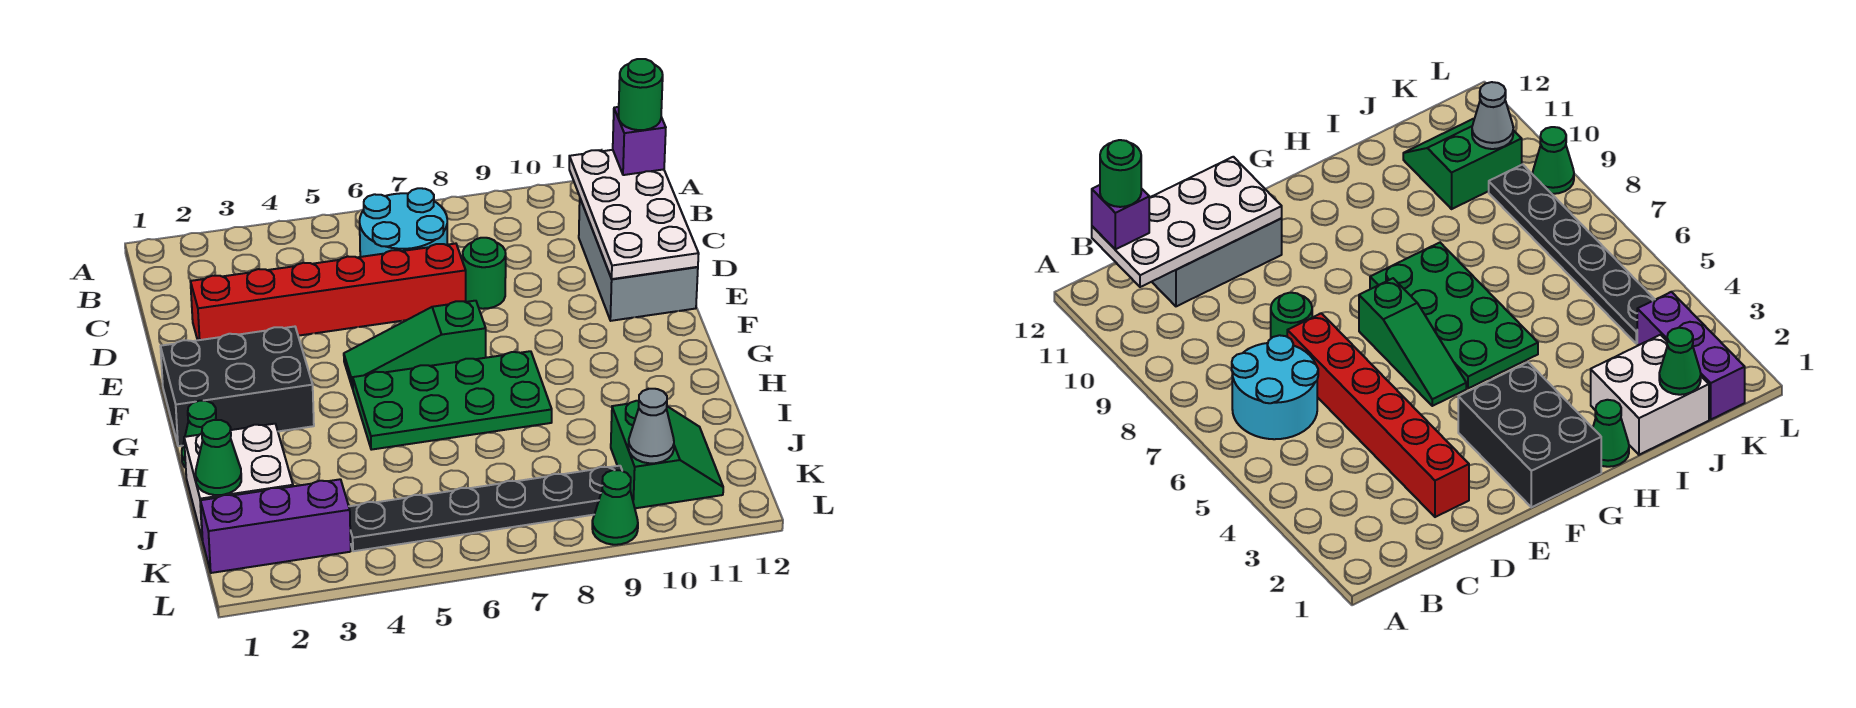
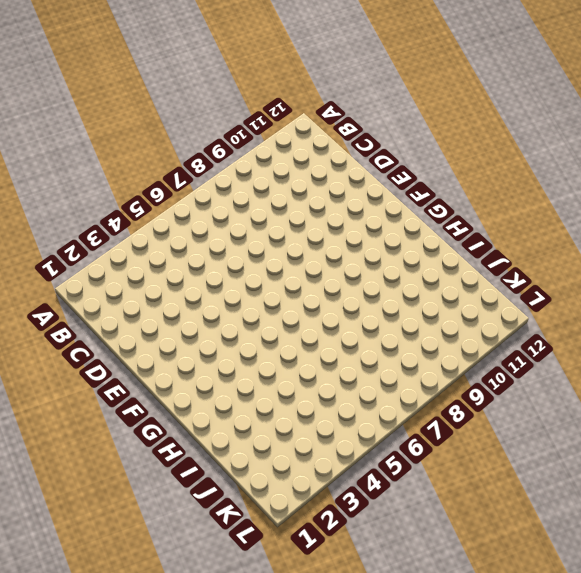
none -> cyan 2x2 round brick [360,188,447,257]
none -> grey 2x3 brick [579,199,698,321]
none -> red 1x6 brick [190,244,466,340]

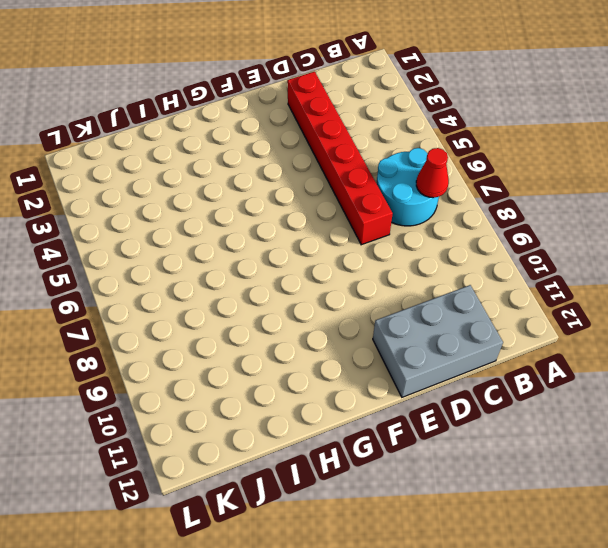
red 1x1 cone [416,148,449,198] -> none
none -> green 1x1 round brick [463,238,506,309]
none -> black 2x3 brick [160,327,314,446]
none -> green 1x3 slope [344,301,486,389]

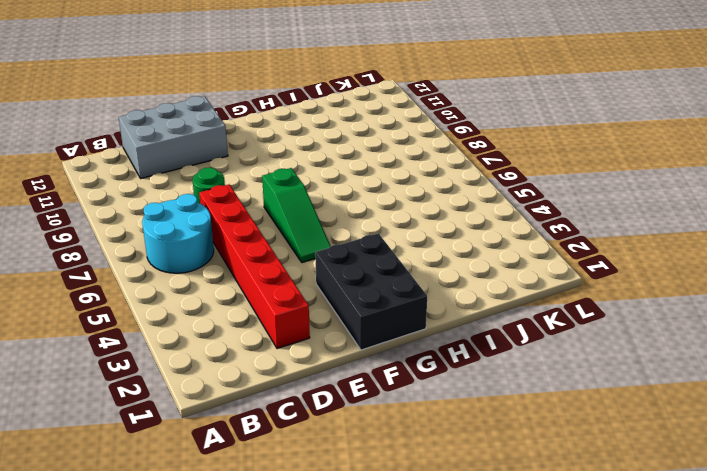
none -> green 2x4 plate [353,351,552,450]
none -> green 1x1 cone [182,401,216,468]
none -> white 2x2 brick [184,424,293,540]

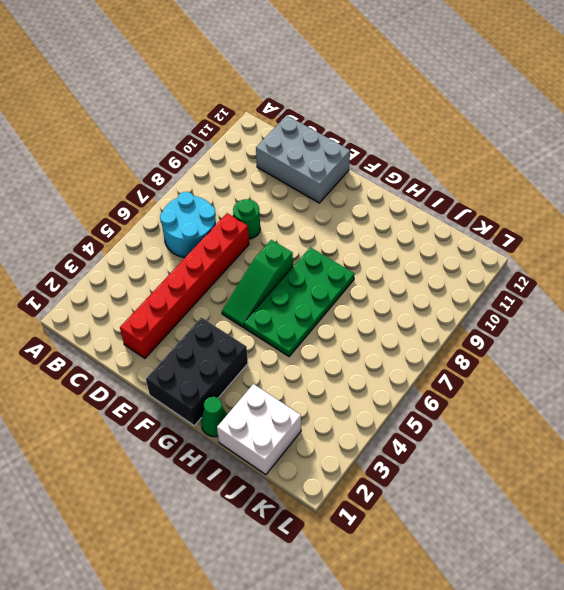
none -> green 2x2 slope [611,401,723,508]
none -> purple 1x3 brick [201,479,351,573]
none -> black 1x6 plate [349,466,622,551]

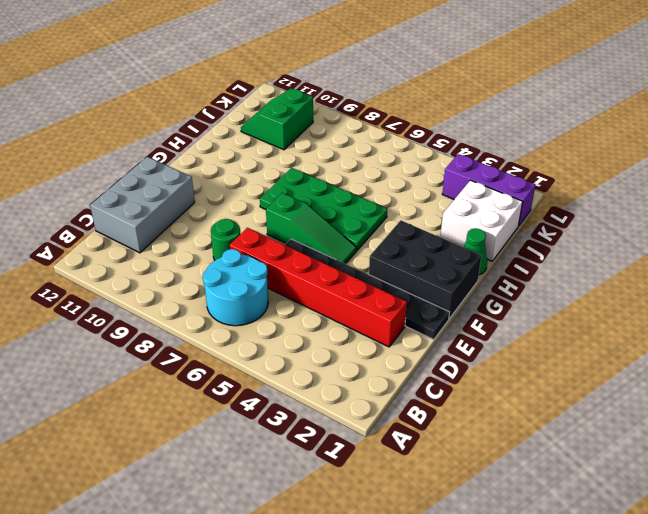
black 1x6 plate [285,239,450,340] -> black 1x6 plate moved to [349,466,622,551]
none -> green 1x1 cone [592,470,638,545]
none -> white 2x4 plate [569,150,699,279]
none -> green 1x1 cone [196,420,241,495]

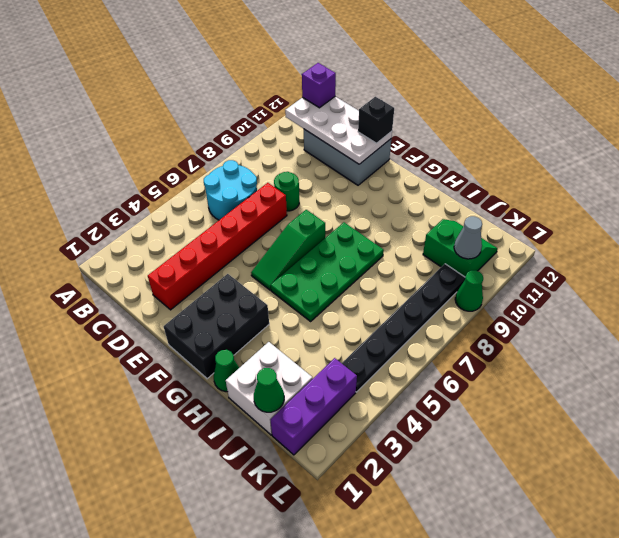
black 1x1 brick [358,97,394,143] -> none
none -> green 1x1 round brick [618,59,663,130]

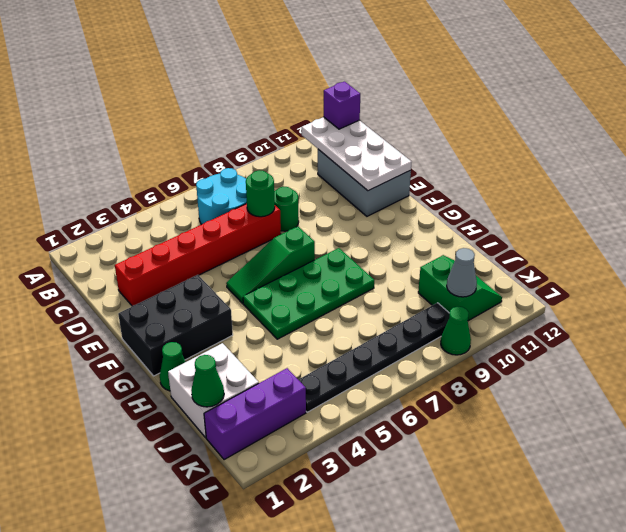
green 1x1 round brick [246,170,275,217] -> green 1x1 round brick moved to [618,59,663,130]

